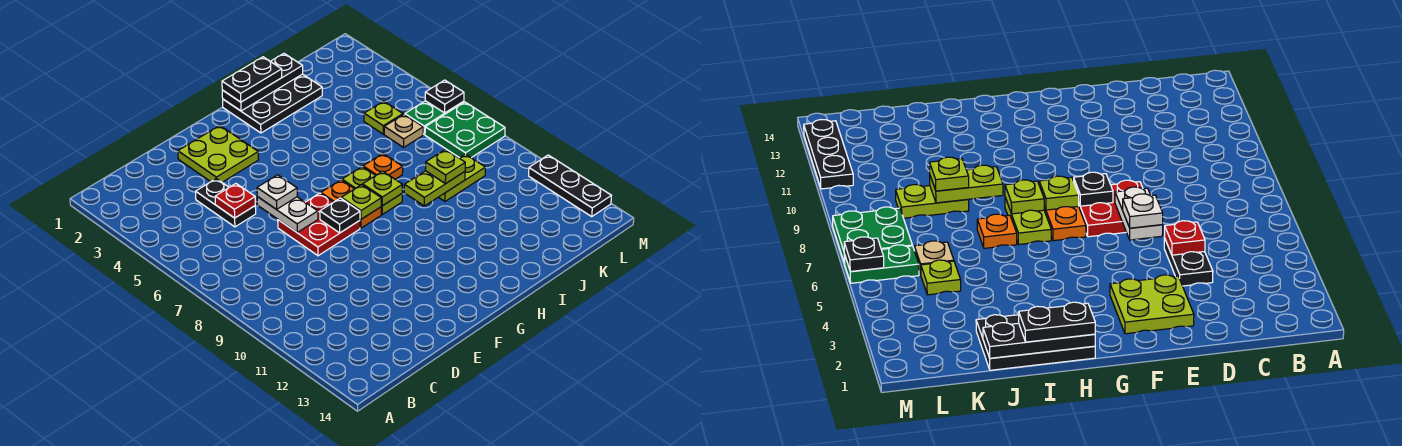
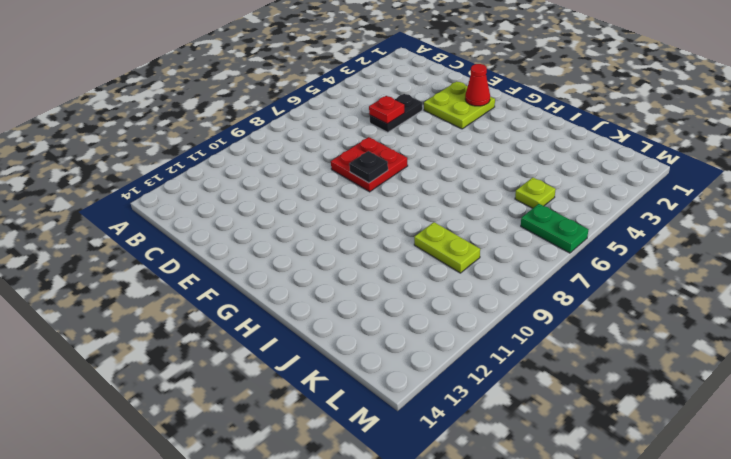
red 1x1 cone [465,64,490,106] -> none
none -> orange 1x2 plate [321,180,381,228]
none -> black 2x3 plate [223,74,322,133]
none -> lime 1x2 plate [342,167,402,214]

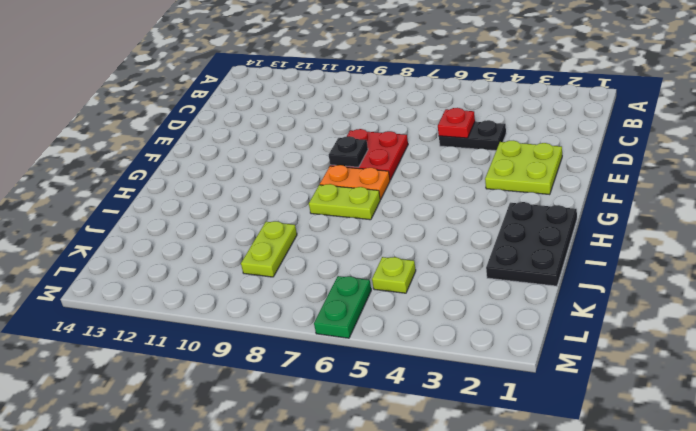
none -> orange 1x1 plate [363,154,403,179]
none -> tan 1x1 plate [384,114,423,147]
none -> green 2x2 plate [425,102,505,158]

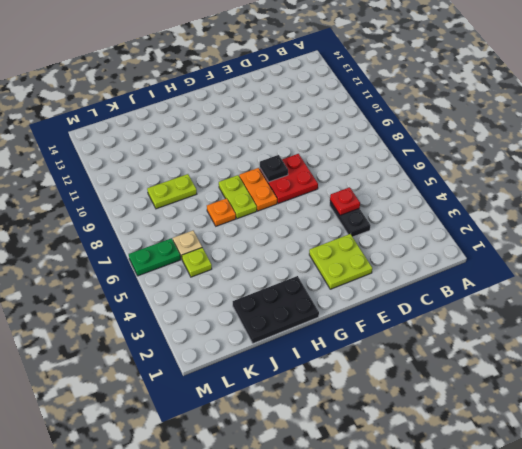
none -> green 2x2 plate [425,102,505,158]
none -> black 1x3 plate [529,155,611,217]
none -> white 1x2 plate [257,197,318,232]

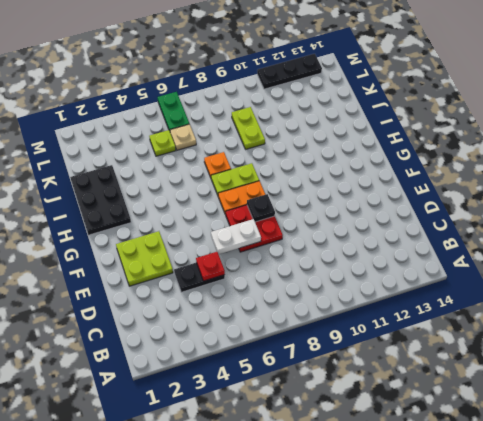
none -> green 2x2 plate [425,102,505,158]
none -> lime 1x1 plate [341,185,382,219]
none -> black 1x3 plate [222,54,303,111]

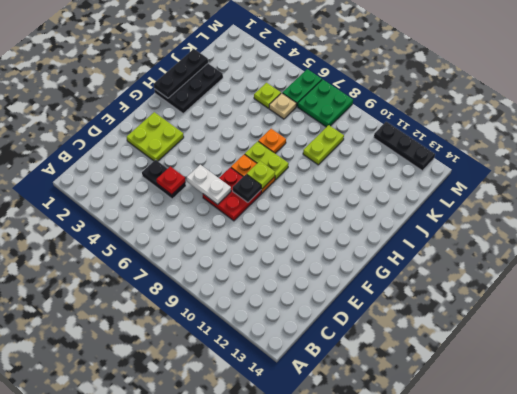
none -> lime 1x1 plate [363,171,403,206]
none -> lime 1x2 plate [404,171,465,206]
none -> black 1x1 plate [425,80,464,113]

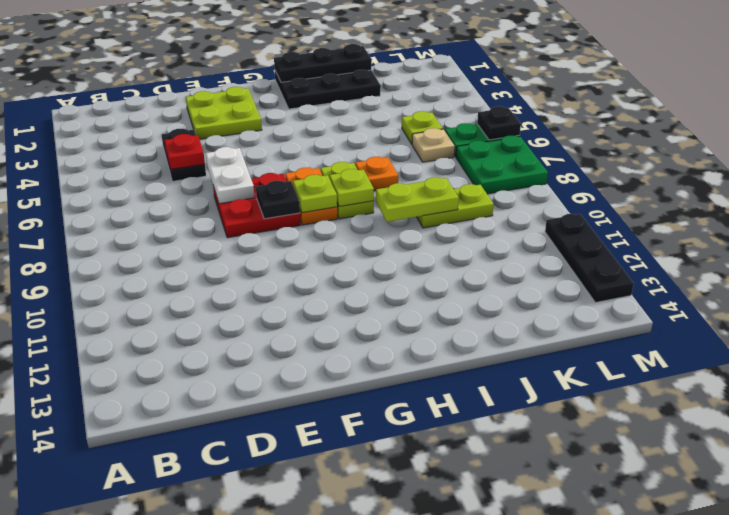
none -> white 1x1 plate [257,175,297,209]
none -> black 1x2 plate [222,57,282,102]
none -> lime 1x1 plate [425,149,465,184]

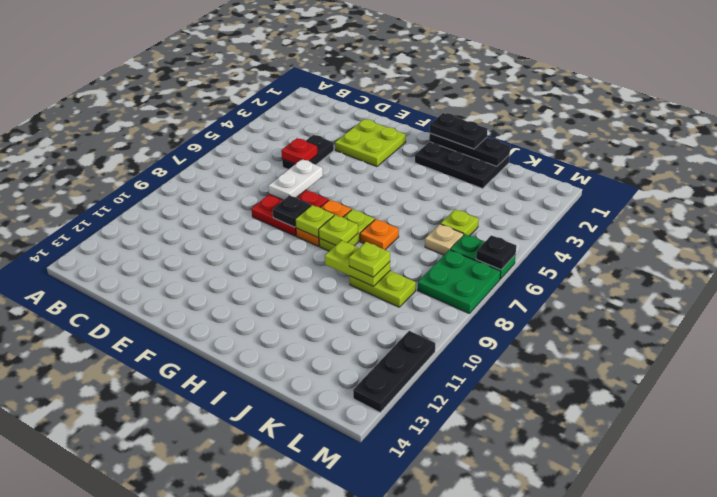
none -> white 1x1 plate [257,175,297,209]

